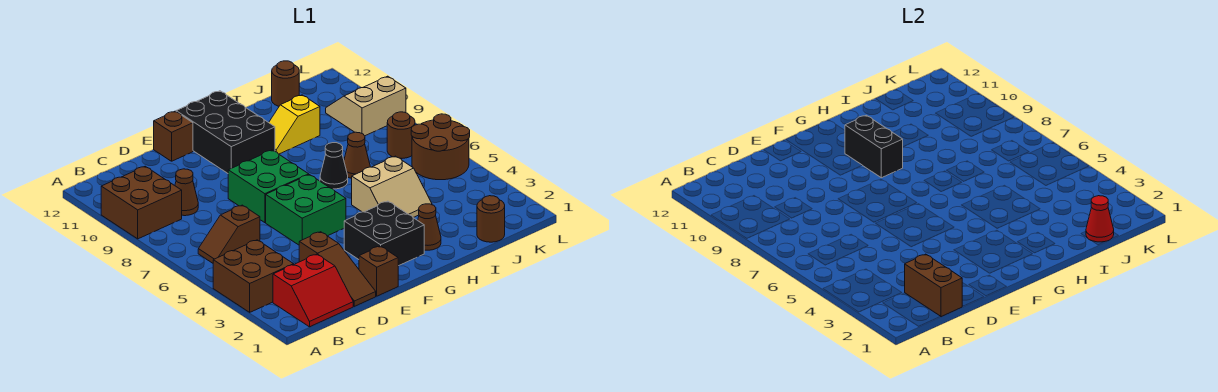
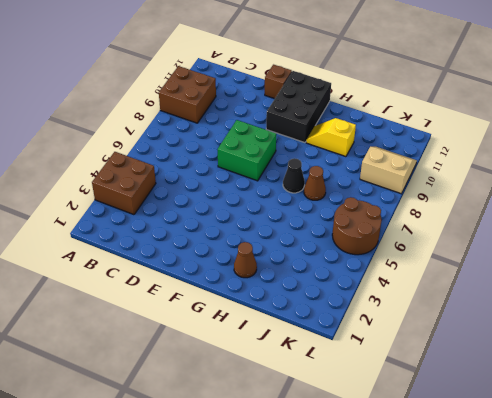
none -> red 2x2 slope [273,254,353,327]
none -> brown 1x2 slope [198,205,260,263]
none -> brown 1x1 cone [175,169,198,216]

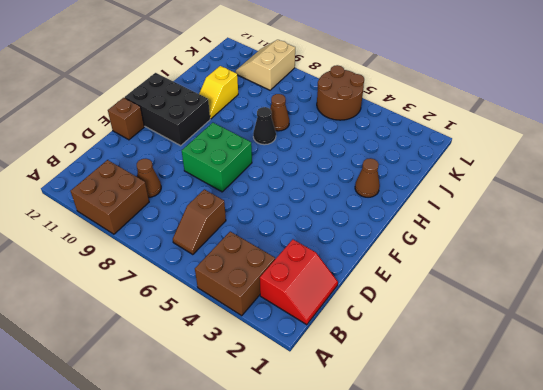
none -> brown 1x3 slope [299,232,376,306]
none -> brown 1x1 brick [359,246,398,296]
none -> green 2x2 brick [266,175,346,245]

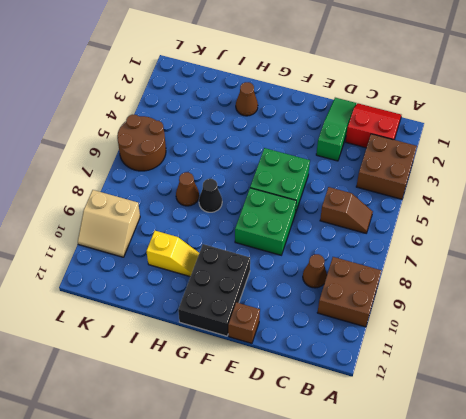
green 1x3 slope [316,98,356,161] -> brown 1x3 slope [299,232,376,306]
none -> brown 1x1 brick [359,246,398,296]
none -> black 2x2 brick [344,201,424,266]
none -> tan 2x2 slope [352,156,432,218]

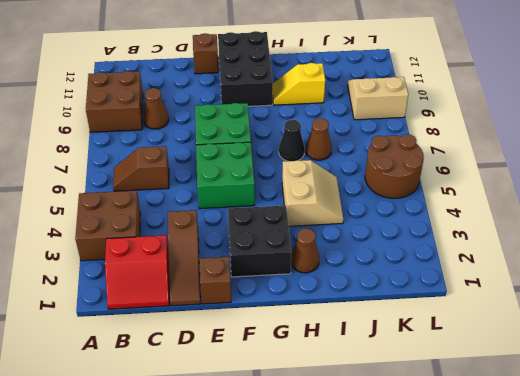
tan 2x2 slope [282,160,343,226] -> tan 2x2 slope turned to [352,156,432,218]
none -> brown 1x1 round brick [477,196,505,242]
none -> brown 1x1 round brick [272,61,299,106]
none -> brown 1x1 round brick [387,112,415,158]

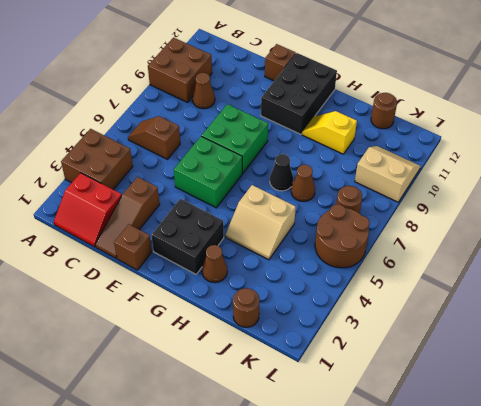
none -> brown 1x2 brick [905,254,962,317]
none -> black 1x2 brick [845,115,903,178]
none -> red 1x1 cone [1086,196,1114,242]

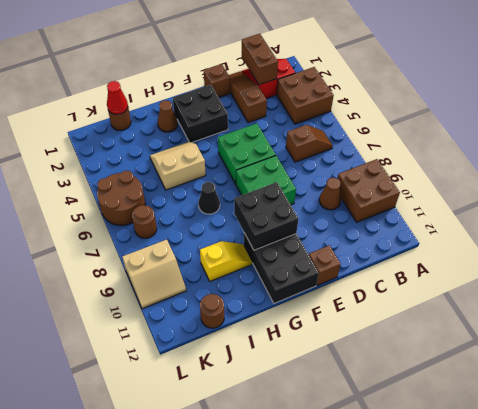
black 2x2 brick [234,182,299,250] -> black 1x2 brick [845,115,903,178]
none -> brown 1x1 cone [344,132,370,178]

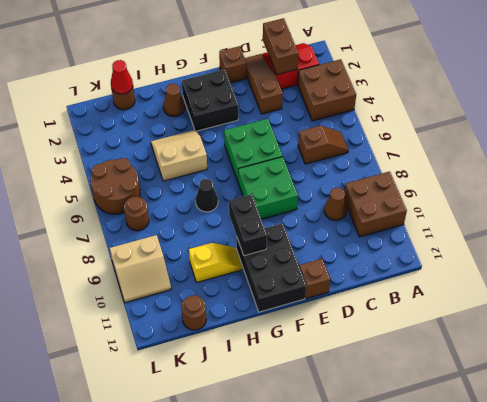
none -> brown 1x1 cone [344,132,370,178]

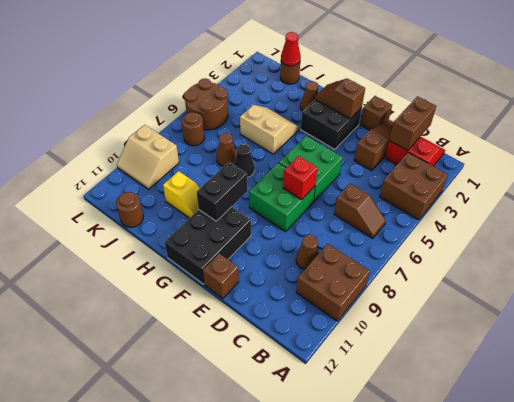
red 1x1 brick [283,156,317,200] -> none
brown 1x2 slope [315,79,365,119] -> none

